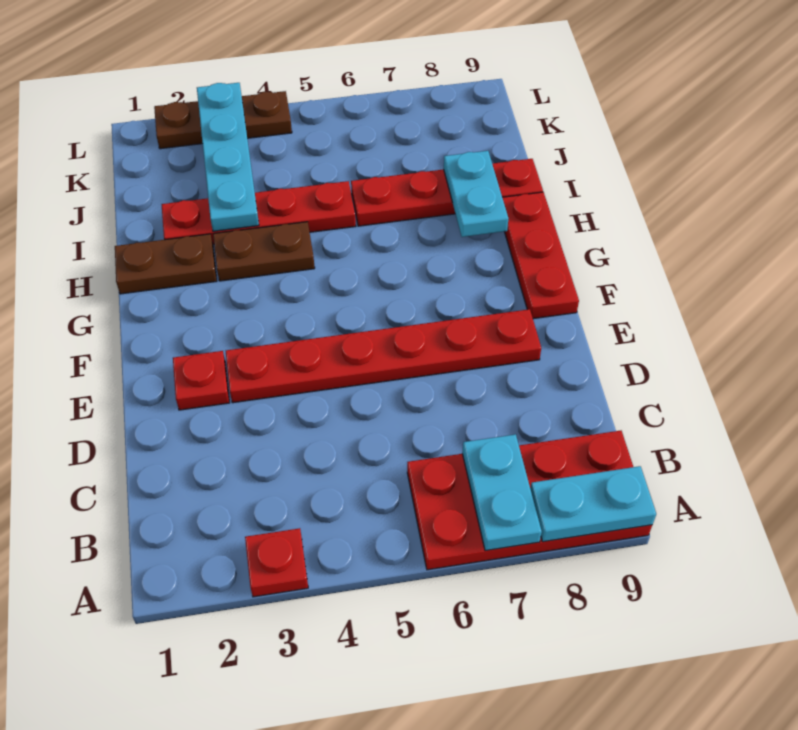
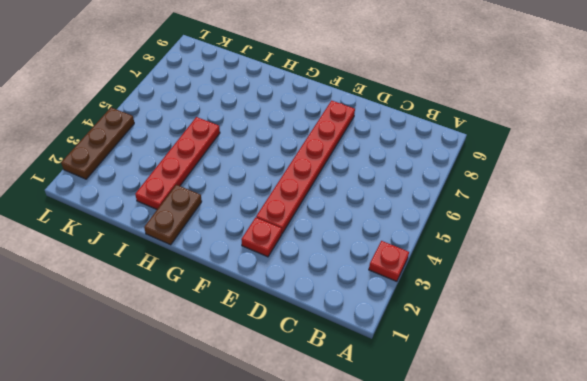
none -> red 2x4 plate [407,431,652,570]
none -> red 1x3 plate [502,192,579,319]
none -> brown 1x2 plate [213,222,315,281]

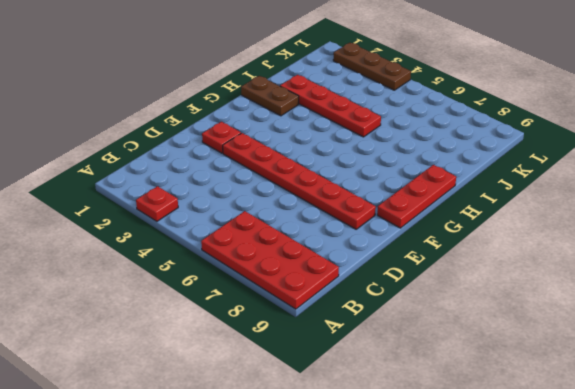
none -> brown 1x2 plate [213,222,315,281]
none -> red 1x4 plate [351,159,543,226]
none -> cyan 1x2 plate [462,434,542,551]

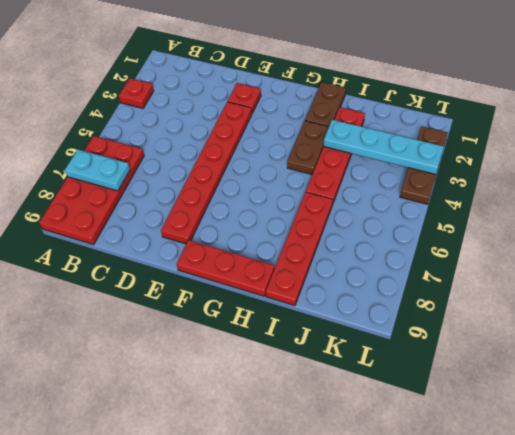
none -> cyan 1x2 plate [530,466,656,542]
none -> cyan 1x2 plate [444,151,508,237]

